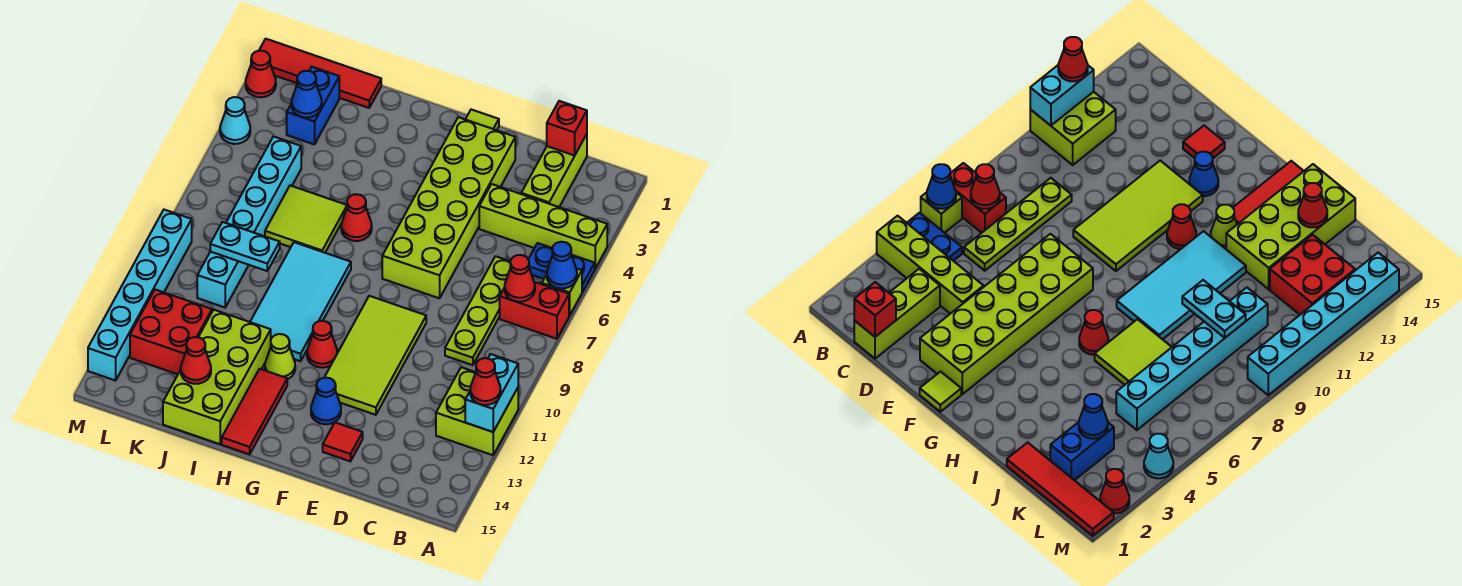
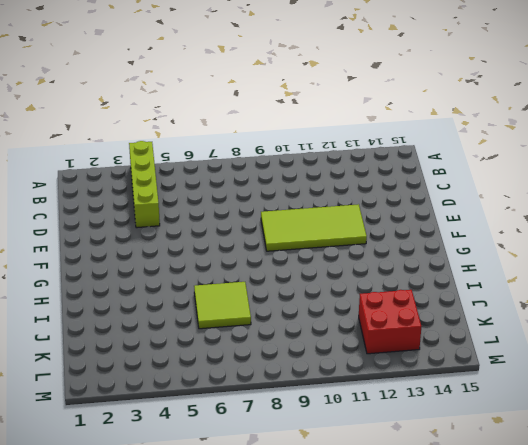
none -> blue 1x2 plate [528,243,595,292]
none -> lime 1x1 brick [542,269,582,315]
none -> red 1x2 brick [500,282,569,339]
none -> lime 2x2 brick [436,367,518,455]

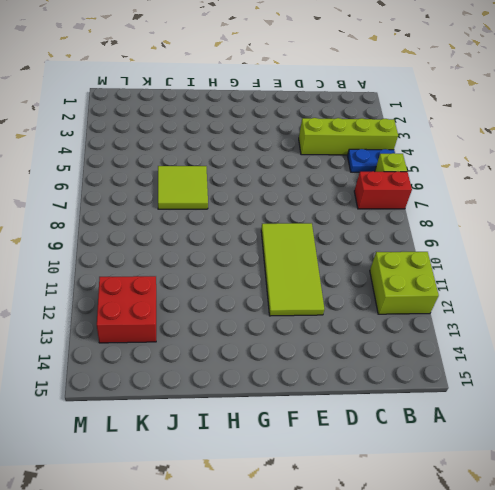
none -> lime 1x3 brick [521,134,587,207]
none -> lime 1x4 plate [445,256,511,365]
none -> lime 2x6 brick [382,117,515,298]
none -> red 1x1 tile [323,423,363,461]

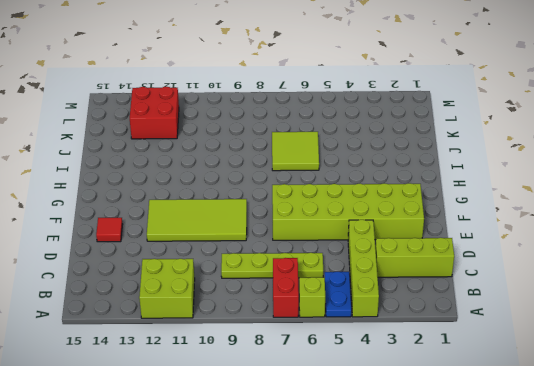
none -> lime 1x1 tile [466,110,499,130]
none -> blue 1x1 cone [311,378,341,424]
none -> red 1x1 cone [307,321,337,368]
none -> red 1x1 cone [341,194,372,241]

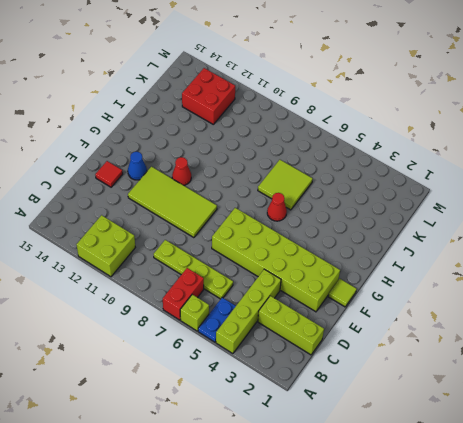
none -> cyan 2x4 tile [250,242,351,361]
none -> lime 1x1 cone [265,334,295,379]
none -> red 1x3 tile [222,369,287,454]
none -> lime 2x4 brick [163,310,271,444]

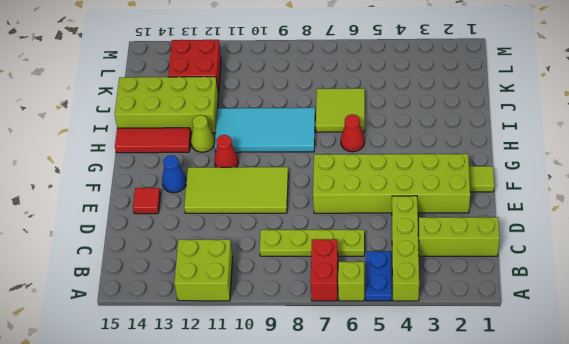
none -> red 1x4 tile [259,39,381,108]
none -> blue 1x2 brick [287,67,339,144]
none -> cyan 1x6 brick [197,136,301,307]
none -> red 1x1 cone [246,51,276,97]

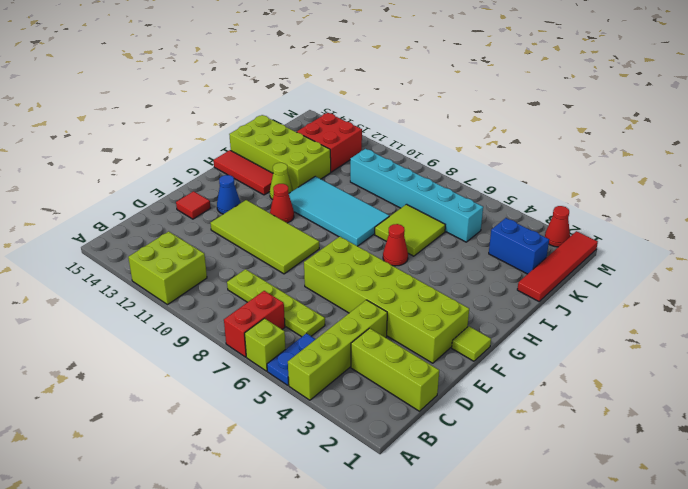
none -> cyan 1x1 cone [220,97,250,144]
none -> cyan 1x6 brick [88,210,192,381]
none -> blue 1x1 cone [547,242,577,288]
none -> cyan 1x2 brick [465,354,518,432]

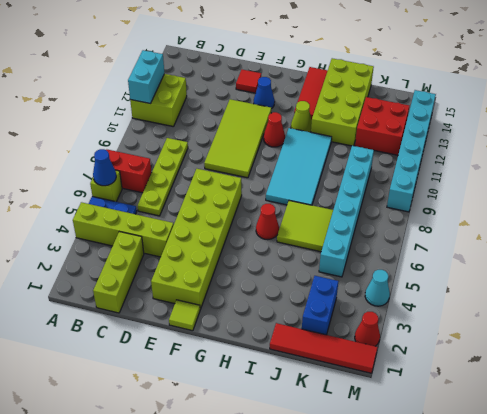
none -> red 1x1 cone [505,255,535,302]
none -> red 1x1 brick [547,101,587,155]
none -> cyan 1x2 plate [210,222,280,271]
none -> red 1x1 cone [181,337,211,384]

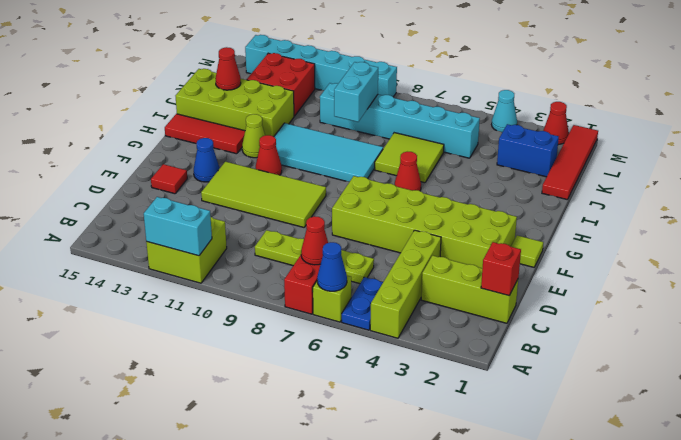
cyan 1x2 brick [334,62,378,122] -> cyan 1x2 plate [210,222,280,271]
none -> blue 1x1 cone [291,71,322,117]
none -> red 1x1 cone [470,358,501,405]

